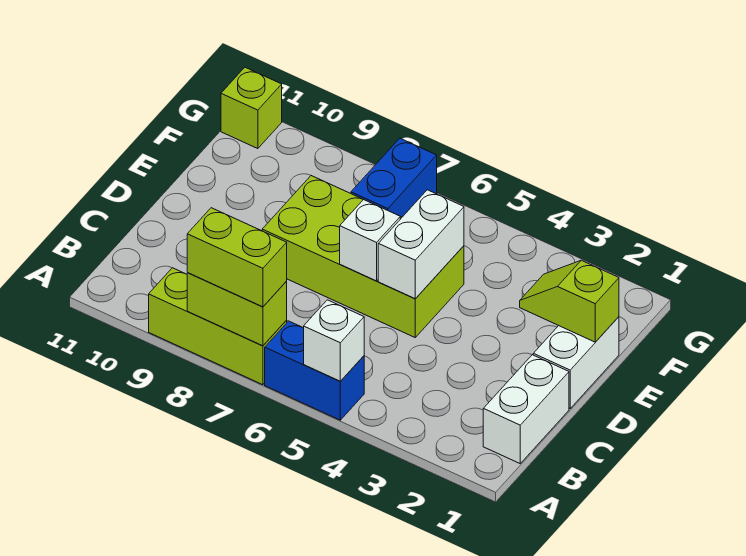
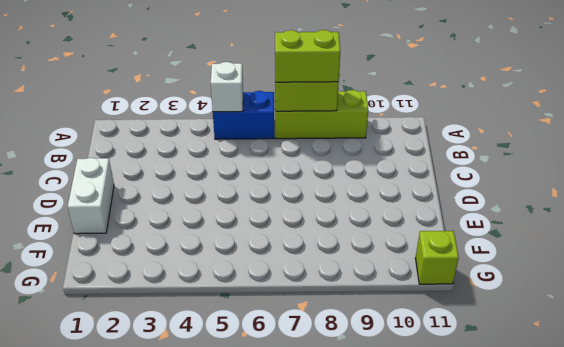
none -> white 1x2 brick [483,355,569,463]
none -> lime 2x4 brick [262,176,464,337]
none -> blue 1x2 brick [351,138,437,217]

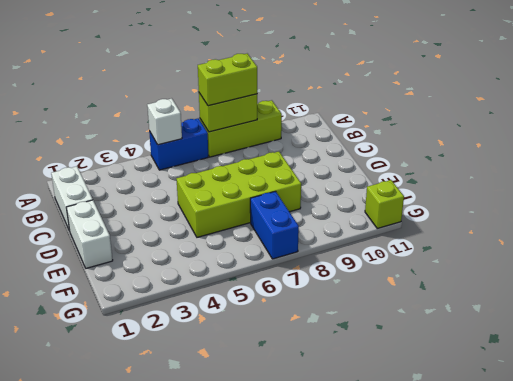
none -> white 1x2 brick [378,190,464,299]
none -> white 1x1 brick [340,200,400,281]
none -> lime 1x2 slope [520,260,619,342]

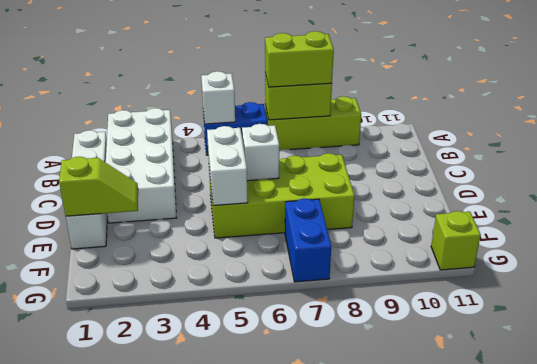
white 2x4 brick [106,108,176,223] -> none

